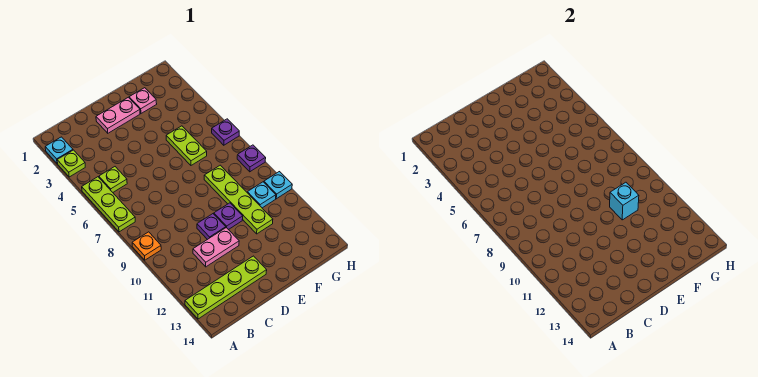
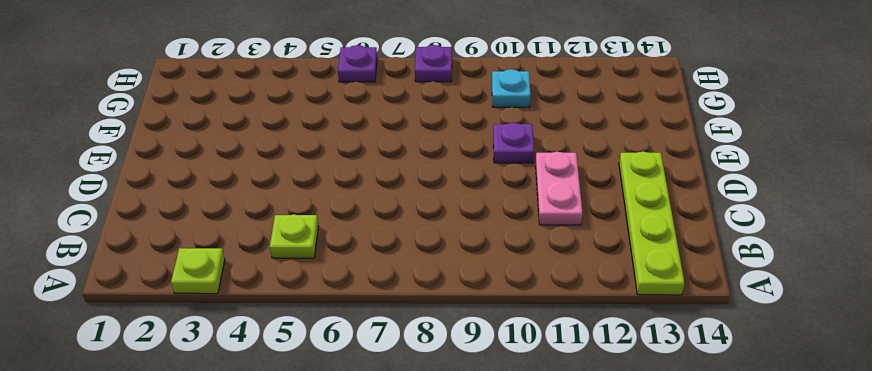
none -> cyan 1x1 plate [45,137,73,164]
none -> lime 1x3 plate [82,177,135,232]
none -> orange 1x1 plate [132,232,161,260]

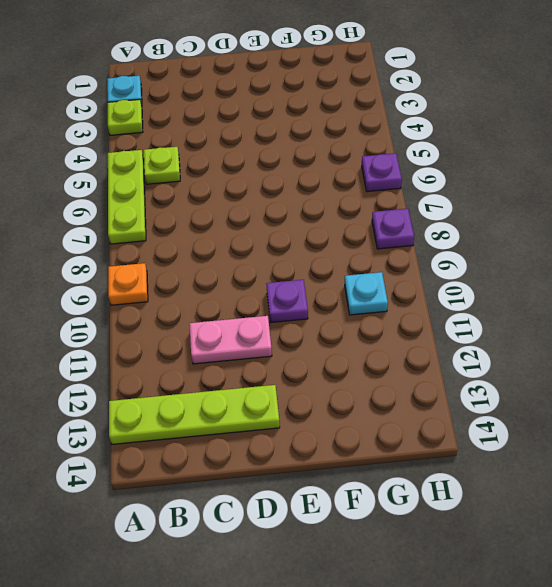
none -> pink 1x2 plate [96,97,140,133]
none -> purple 1x1 plate [197,214,226,240]
none -> pink 1x1 plate [129,88,157,113]

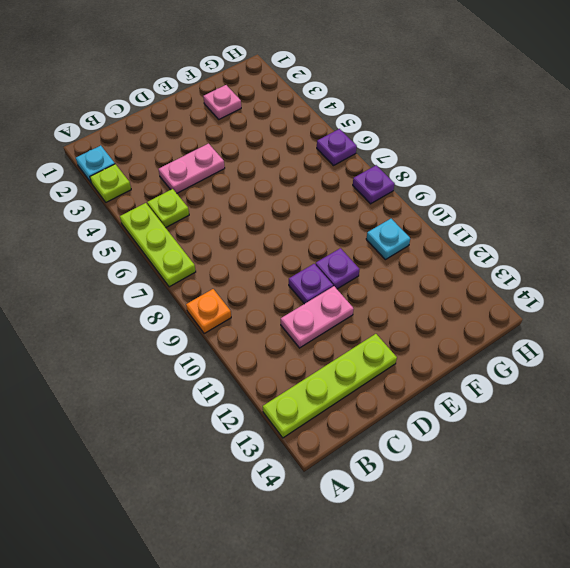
pink 1x2 plate [158,144,225,193] -> pink 1x2 plate moved to [96,97,140,133]
none -> lime 1x2 plate [166,126,207,165]
none -> lime 1x4 plate [204,165,273,234]
none -> cyan 1x1 plate [264,172,292,199]

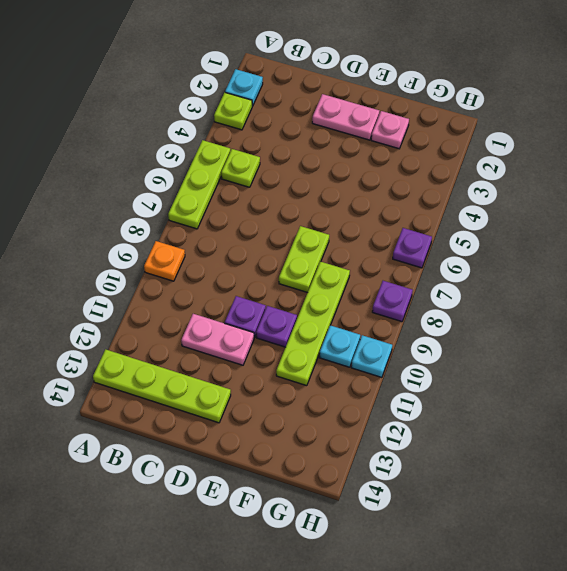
lime 1x2 plate [279,226,329,293] -> lime 1x2 plate moved to [166,126,207,165]
none -> cyan 1x1 brick [610,182,639,220]

